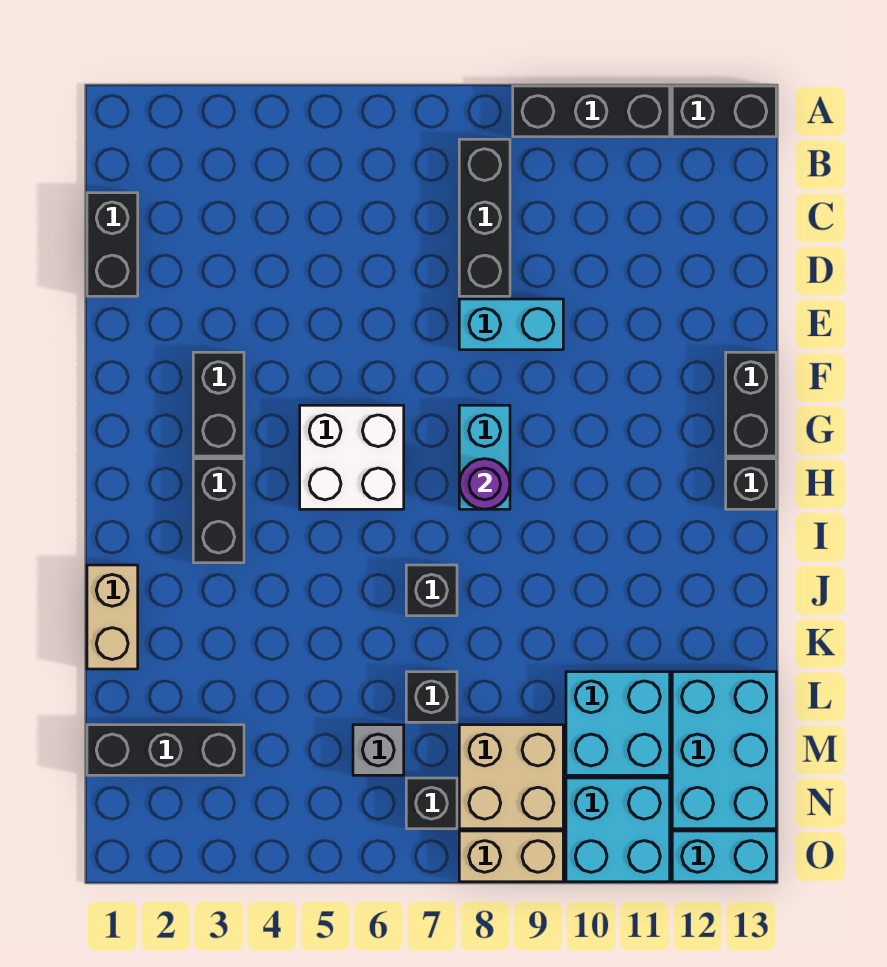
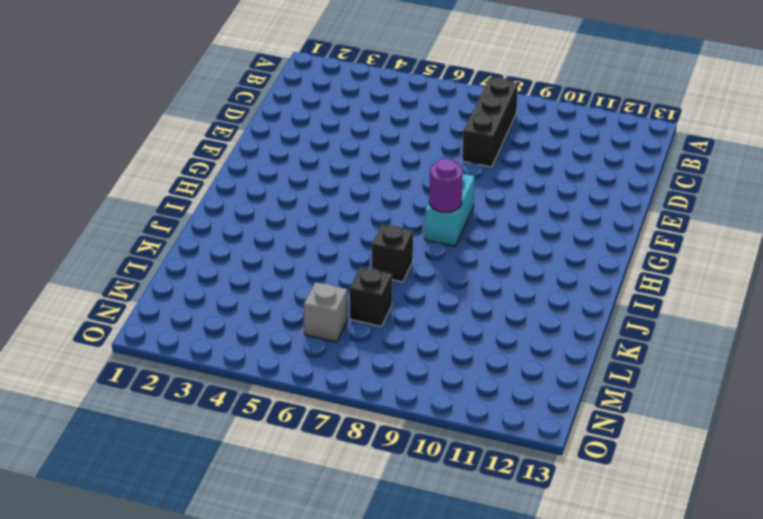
none -> black 1x3 brick [513,86,670,137]
none -> black 1x2 brick [672,86,776,137]
none -> black 1x2 brick [87,193,138,296]

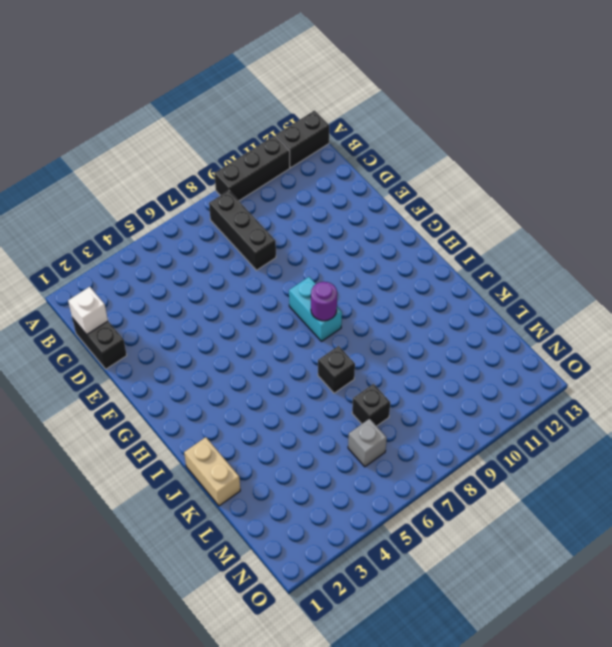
white 1x1 brick [68,287,108,335] -> none
none -> cyan 1x2 brick [459,299,563,350]
none -> black 1x2 brick [193,352,244,456]
none -> black 1x2 brick [726,352,776,456]

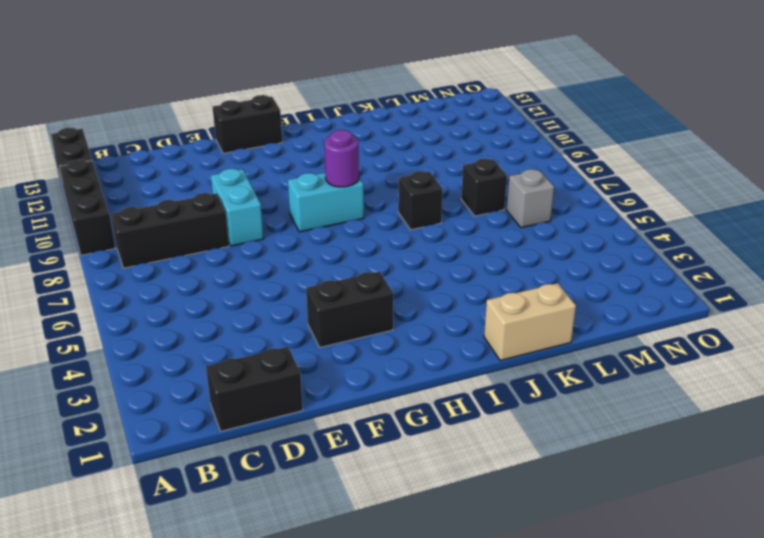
none -> white 2x2 brick [300,405,404,509]
none -> black 1x2 brick [193,459,244,563]
none -> black 1x1 brick [726,459,776,509]

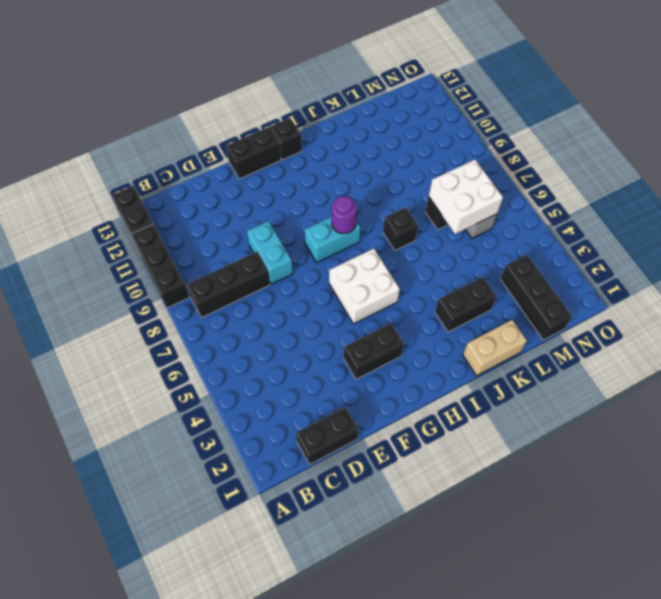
black 1x2 brick [435,277,496,332] -> black 1x2 brick moved to [193,459,244,563]
white 2x2 brick [429,160,503,234] -> none
none -> cyan 2x2 brick [566,672,670,775]
none -> cyan 2x3 brick [672,672,776,829]
none -> tan 2x2 brick [459,725,563,829]

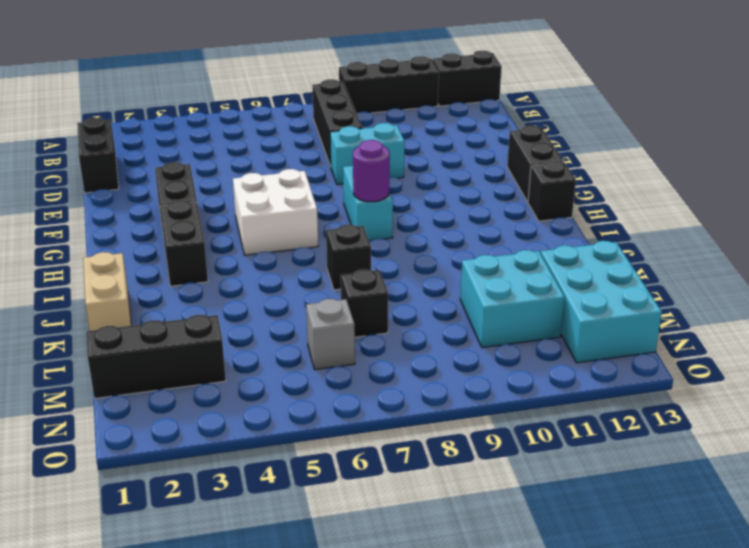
none -> tan 2x2 brick [459,725,563,829]
none -> black 1x1 brick [406,778,457,829]
none -> cyan 2x2 brick [566,778,670,882]

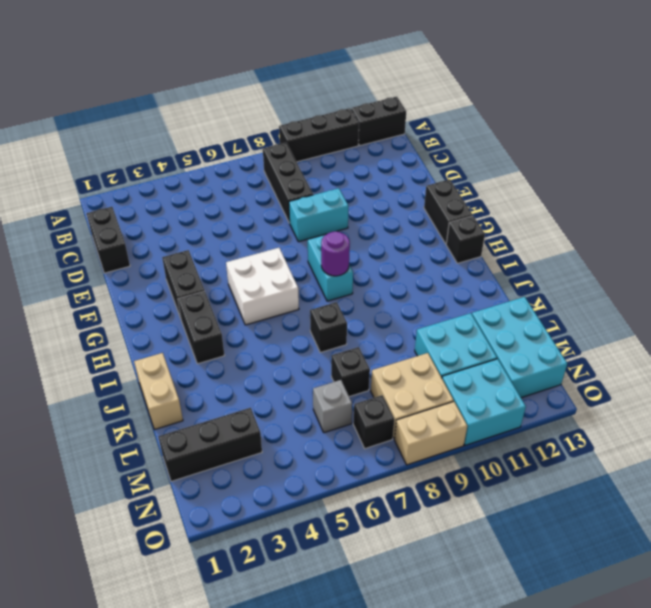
none -> cyan 1x2 brick [672,831,776,882]

